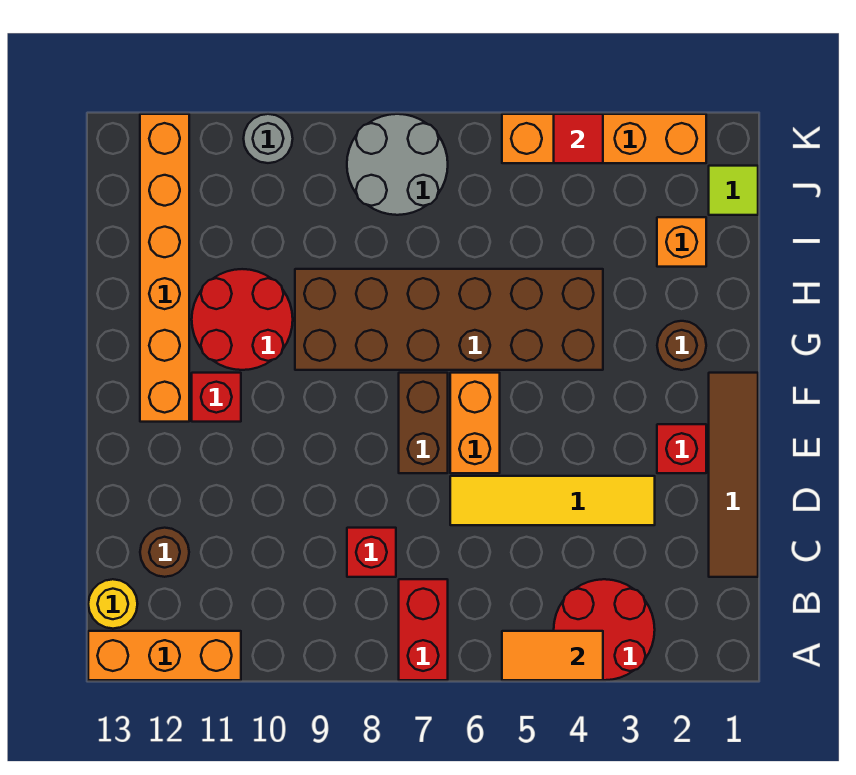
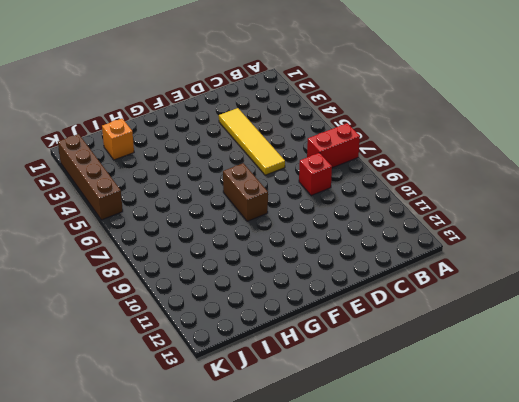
brown 1x2 brick [223,163,268,221] -> brown 1x2 brick turned to [399,373,448,473]
brown 1x4 brick [58,134,123,220] -> orange 1x4 brick [502,114,706,163]
none -> red 2x2 round brick [554,579,655,680]
none -> orange 1x3 brick [88,631,241,680]
none -> yellow 1x1 round brick [88,579,137,629]

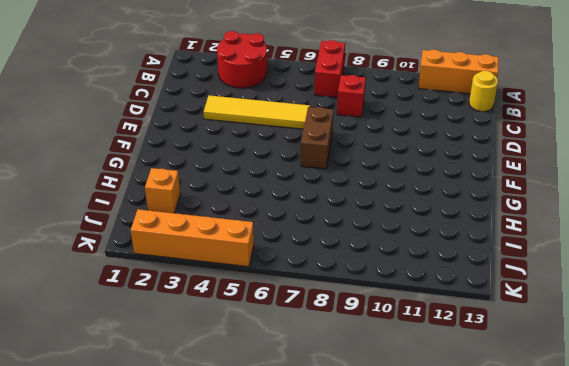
none -> brown 1x4 tile [709,373,758,577]
none -> brown 1x1 round brick [140,528,189,577]
none -> red 1x1 brick [657,424,706,473]

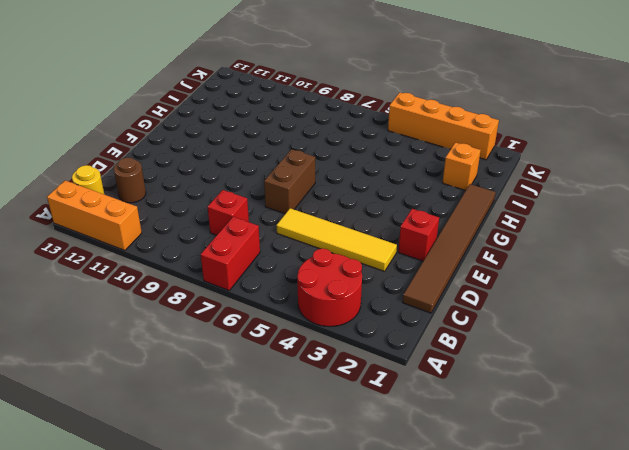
brown 1x6 tile [403,184,496,313] -> brown 1x4 tile [709,373,758,577]
none -> orange 1x2 brick [450,373,500,473]
none -> red 1x1 brick [192,373,241,422]
none -> orange 1x6 brick [140,114,189,422]

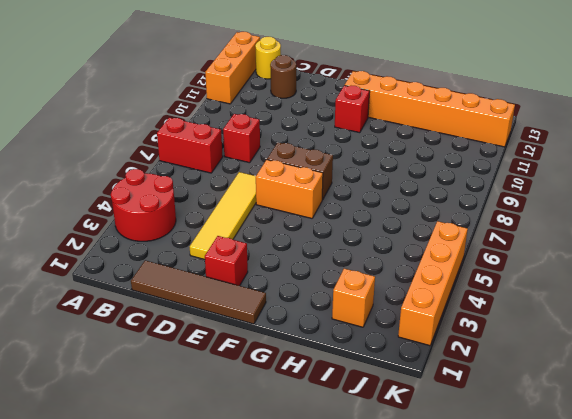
none -> brown 1x1 round brick [657,321,706,370]
none -> brown 2x6 brick [295,269,603,370]
none -> red 2x2 round brick [192,269,293,370]

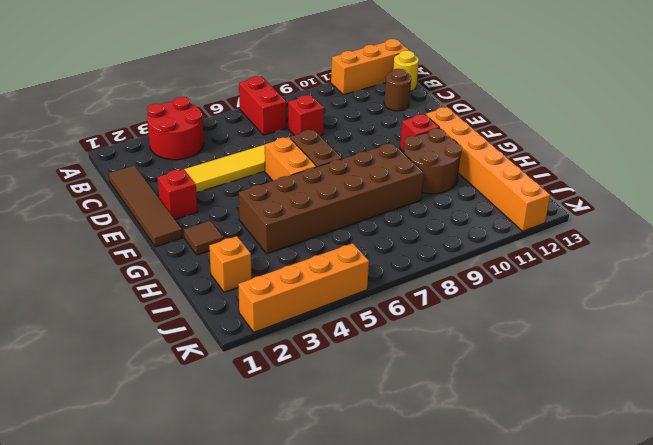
brown 1x1 tile [184,221,223,255] -> brown 1x1 round brick [657,321,706,370]
brown 2x2 round brick [404,128,462,194] -> red 2x2 round brick [192,269,293,370]
none -> lime 1x1 tile [709,166,758,215]
none -> grey 2x2 round brick [347,114,448,215]
none -> grey 1x1 round brick [243,114,293,163]

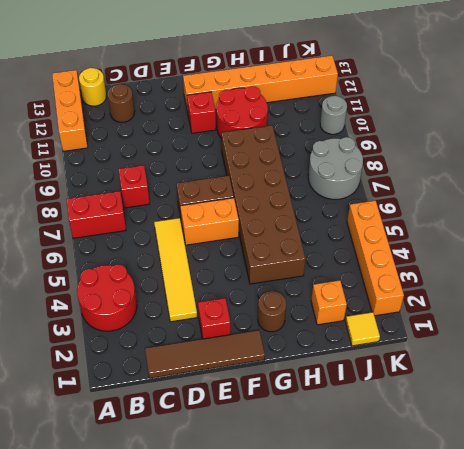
yellow 1x1 tile [345,312,380,346] -> lime 1x1 tile [709,166,758,215]
none -> orange 1x2 tile [502,631,603,680]
none -> red 1x1 tile [554,114,603,163]

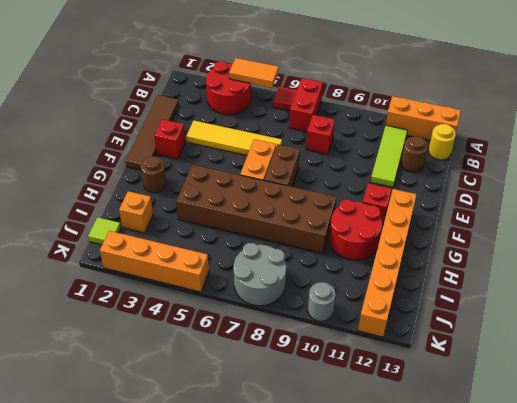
red 1x1 tile [273,86,297,111] -> red 1x1 tile moved to [554,114,603,163]
lime 1x3 tile [371,126,407,187] -> none

